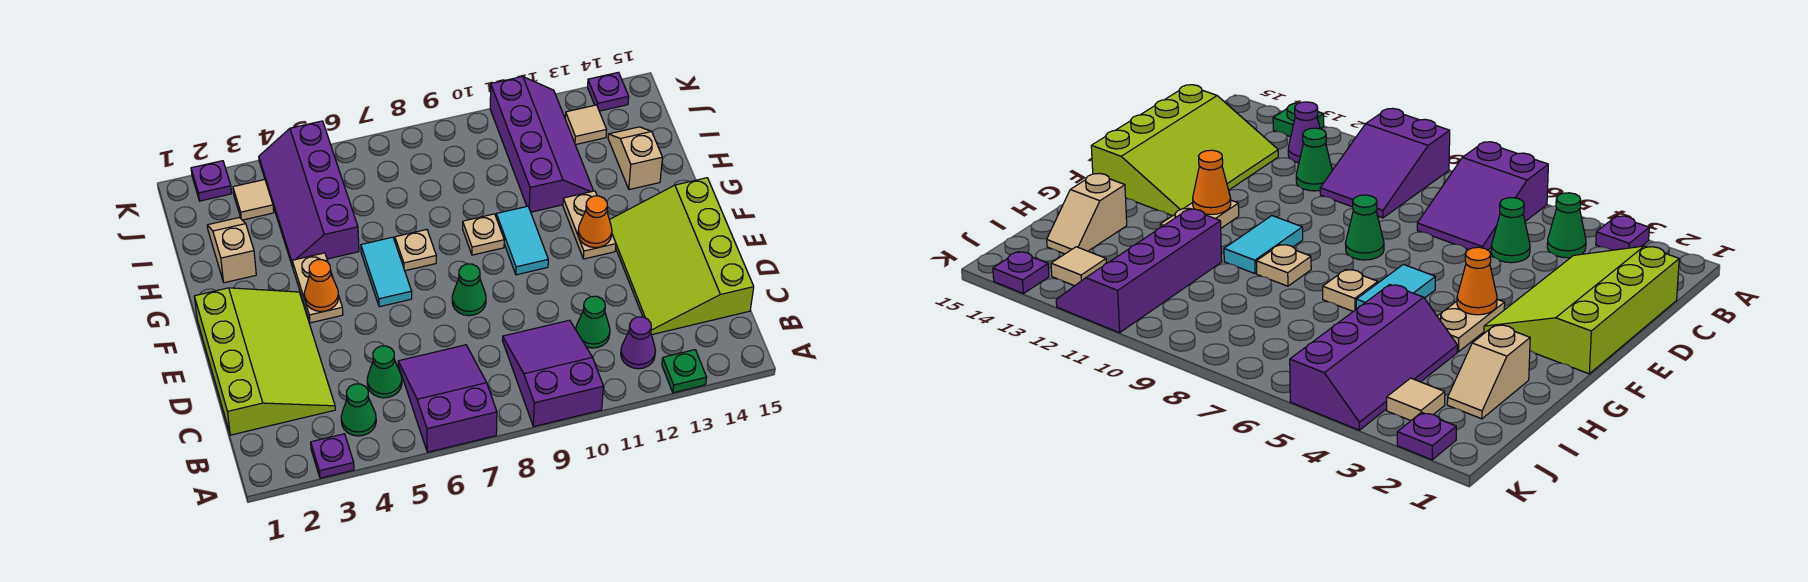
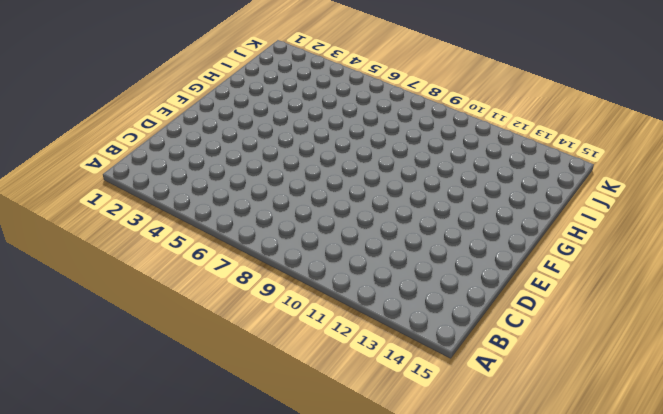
none -> purple 1x1 plate [311,434,354,478]
none -> purple 2x3 slope [398,345,497,452]
none -> purple 2x3 slope [502,320,603,427]

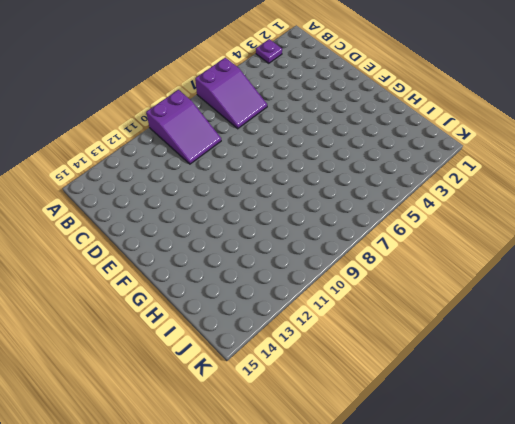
none -> green 1x1 plate [662,350,707,393]
none -> green 1x1 cone [341,384,376,436]
none -> purple 1x1 cone [621,317,655,369]

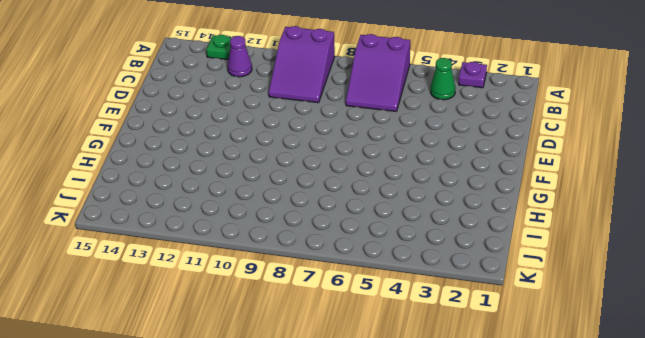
none -> lime 3x4 slope [194,288,335,435]
none -> green 1x1 cone [367,346,402,398]
none -> green 1x1 cone [576,296,610,348]

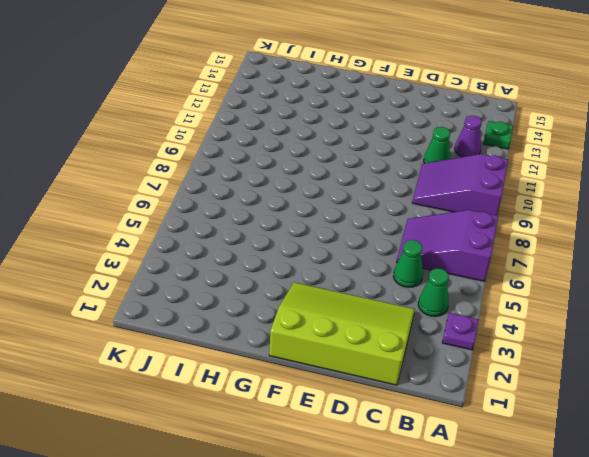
none -> lime 3x4 slope [610,178,754,335]
none -> green 1x1 cone [452,264,486,316]
none -> tan 1x2 plate [292,253,343,323]

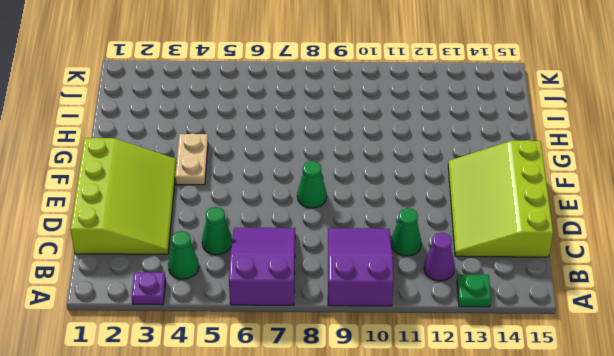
none -> cyan 1x2 tile [361,237,412,307]
none -> cyan 1x2 tile [496,206,548,275]
none -> tan 1x2 plate [563,191,616,259]

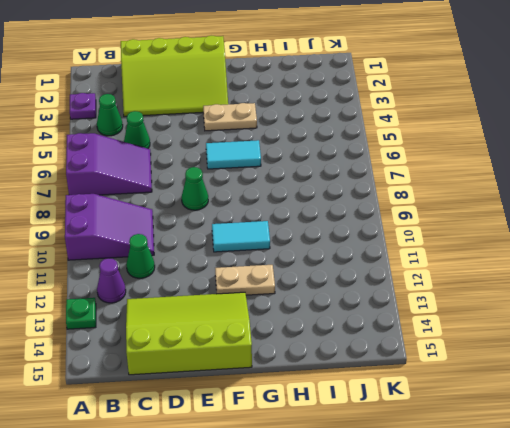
none -> tan 1x1 plate [395,230,436,271]
none -> tan 1x1 plate [463,214,504,255]
none -> tan 1x2 slope [207,218,256,283]

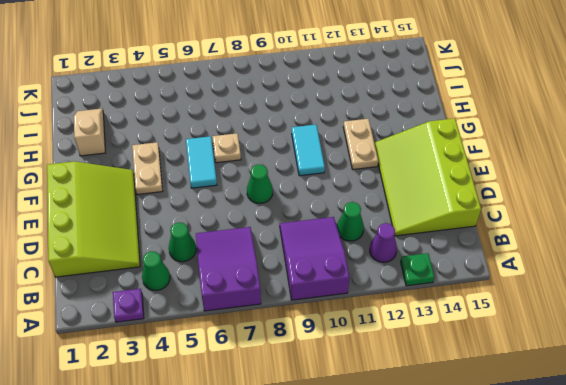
none -> tan 1x1 plate [463,214,504,255]
none -> purple 2x4 slope [259,121,359,267]
none -> purple 2x4 slope [490,77,593,212]

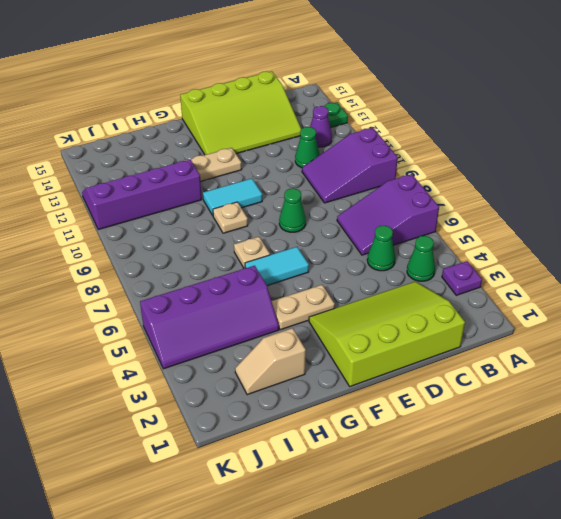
none -> tan 1x2 slope [608,127,662,190]
none -> tan 1x1 tile [233,180,274,220]
none -> tan 1x1 tile [565,105,607,145]

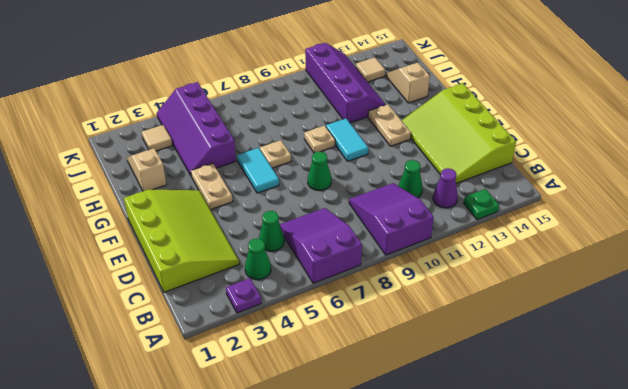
none -> purple 1x1 plate [191,161,232,201]
none -> purple 1x1 plate [588,72,629,111]
none -> orange 1x1 cone [304,260,339,311]

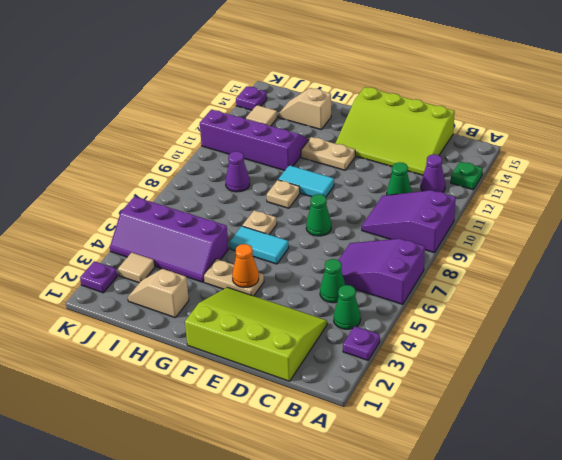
purple 1x1 cone [226,151,250,192] -> none
none -> orange 1x1 cone [578,196,612,248]

